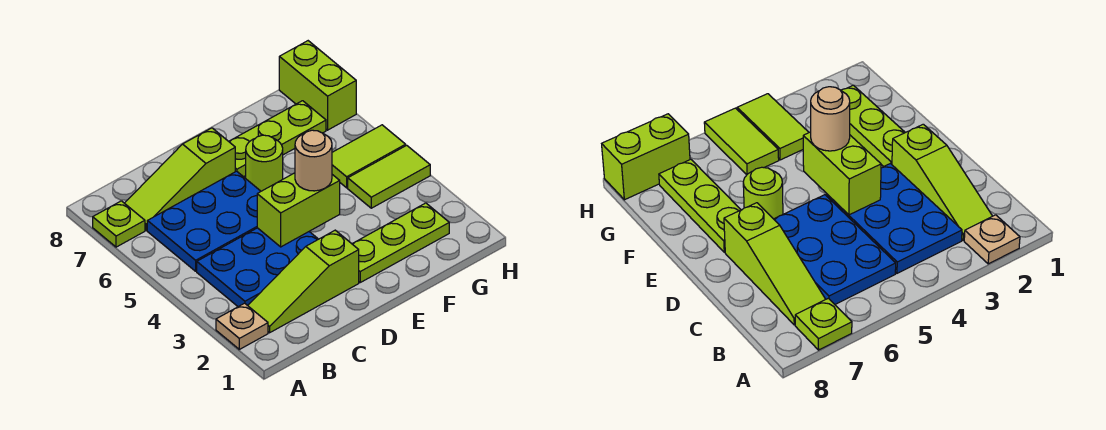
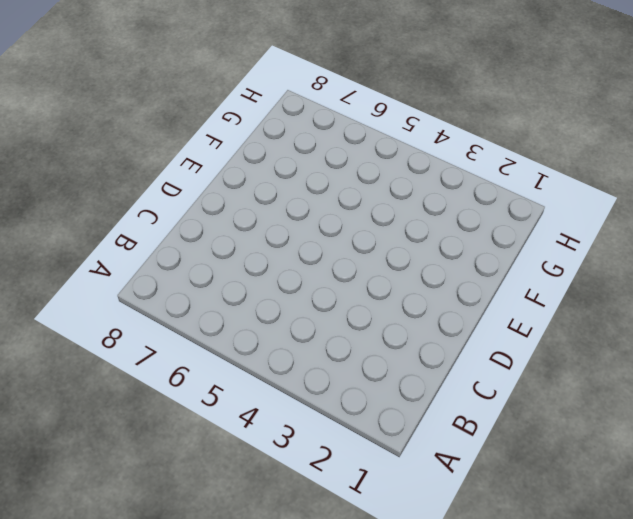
none -> tan 1x1 plate [216,303,268,349]
none -> lime 1x1 plate [93,201,145,247]
none -> lime 1x3 slope [248,230,359,333]

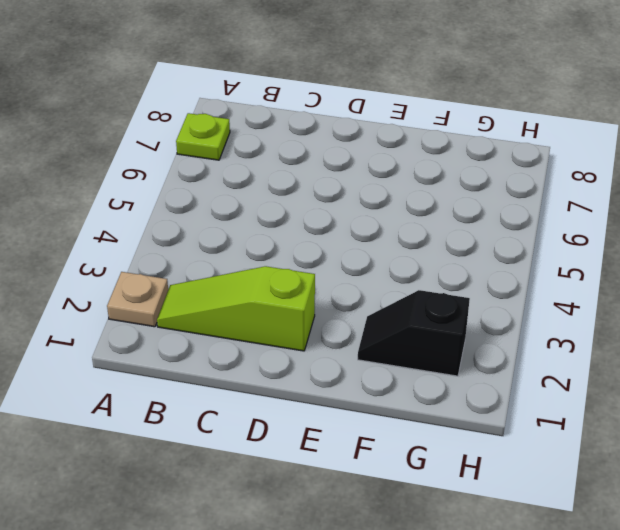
black 1x2 slope [358,290,470,376] -> lime 1x3 plate [352,203,449,282]
none -> blue 2x3 plate [197,228,318,307]
none -> blue 2x3 plate [147,171,261,271]
none -> lime 1x3 slope [125,128,235,230]

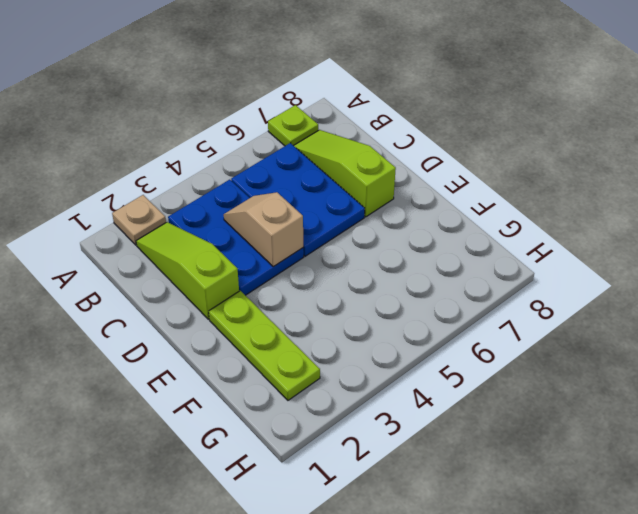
tan 1x2 slope [224,192,303,267] -> lime 1x2 brick [257,173,340,247]
none -> lime 1x1 round brick [246,135,283,191]
none -> lime 1x3 plate [229,101,326,177]
none -> lime 1x2 tile [348,145,430,208]

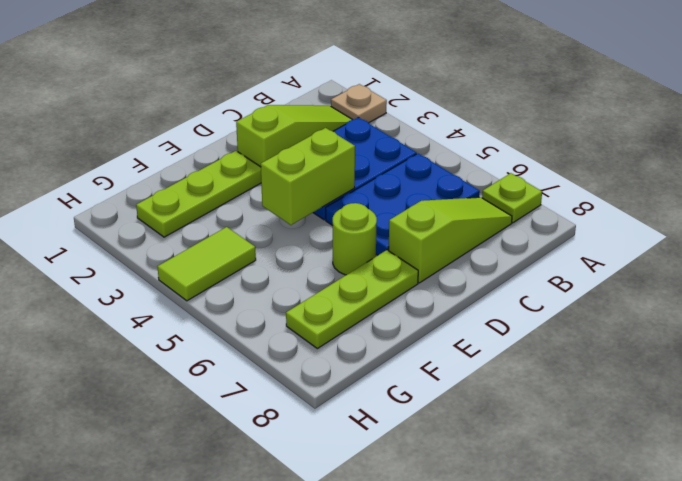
none -> lime 1x2 tile [332,125,406,188]
none -> lime 1x2 brick [279,41,356,130]
none -> tan 1x1 round brick [295,130,332,191]

